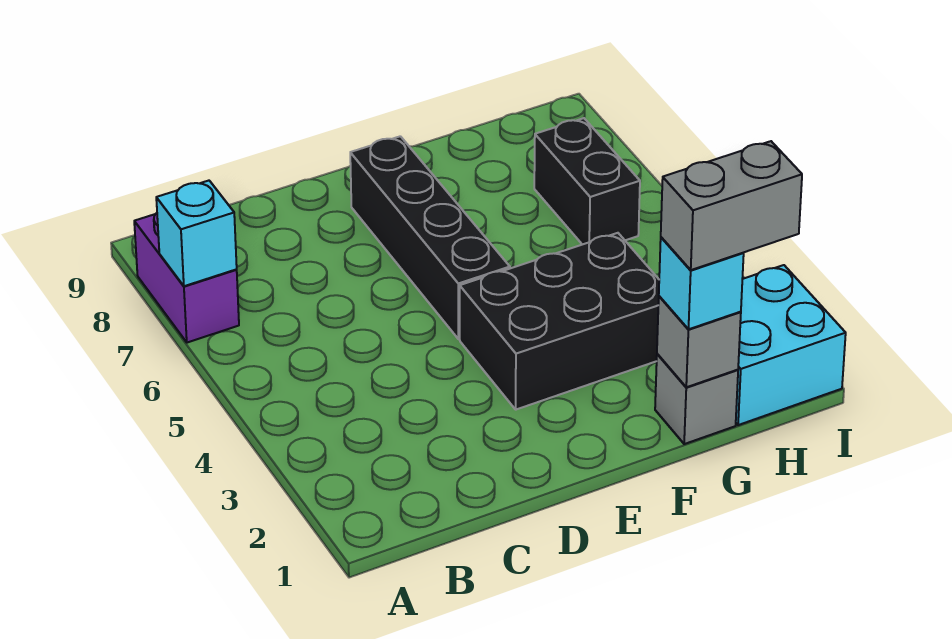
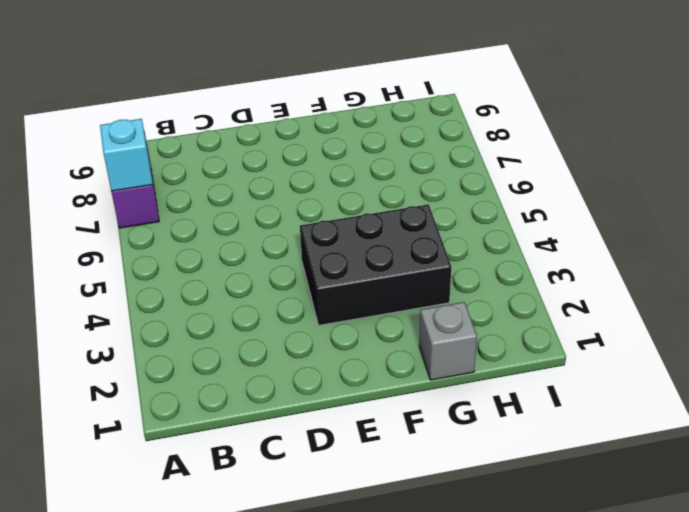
none -> black 1x4 brick [350,136,510,339]
none -> cyan 2x2 brick [736,265,846,425]

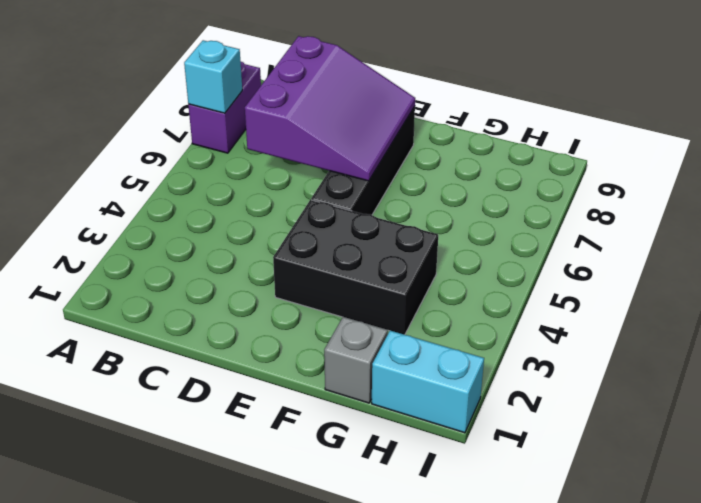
purple 3x3 slope [245,36,415,181] -> none
cyan 1x2 brick [372,331,484,433] -> cyan 2x2 brick [736,265,846,425]
none -> black 1x2 brick [534,118,640,245]
none -> grey 1x1 brick [657,296,741,387]

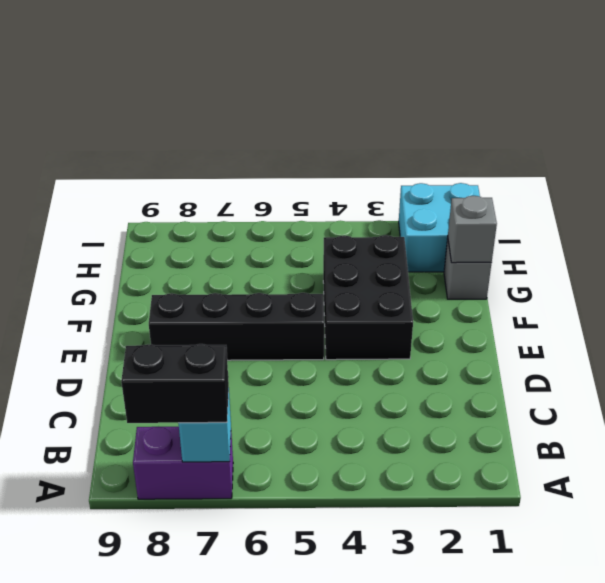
black 1x2 brick [121,344,229,423] -> black 1x2 brick moved to [534,118,640,245]
none -> cyan 1x1 brick [659,237,744,329]
none -> grey 1x2 brick [661,141,802,270]

